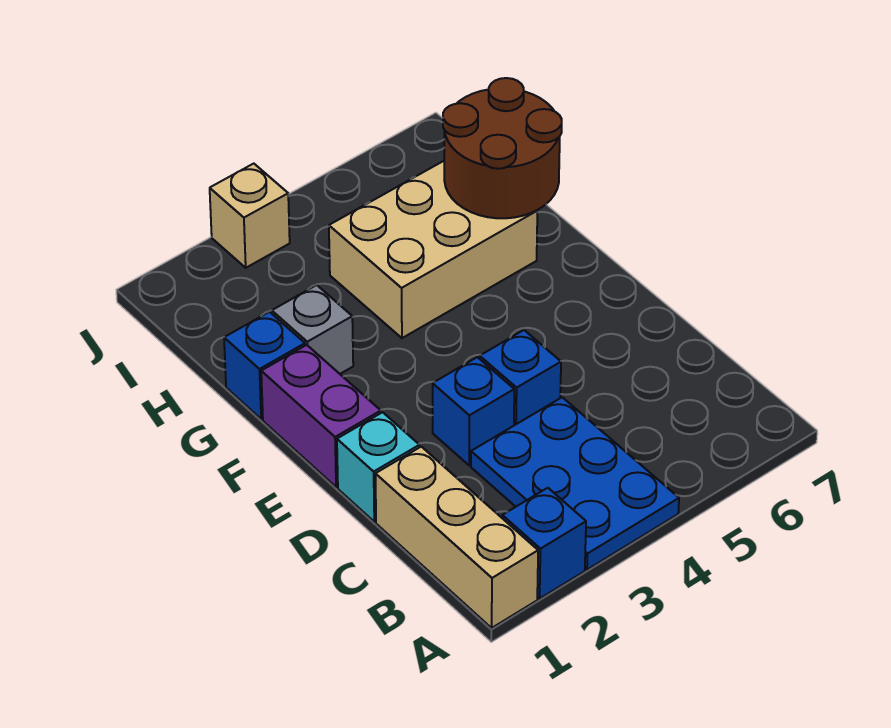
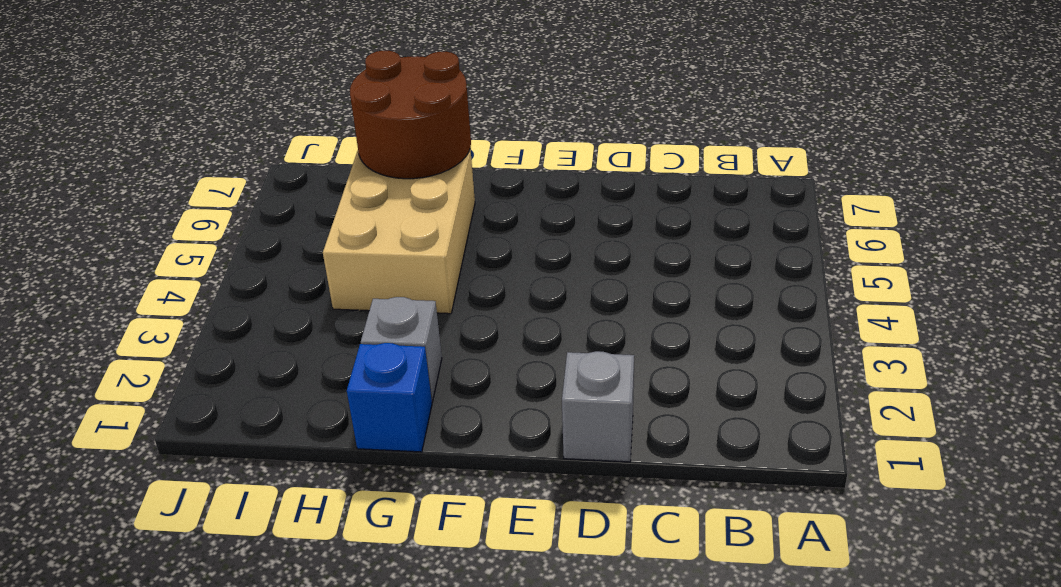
grey 1x1 brick [562,351,634,462] -> cyan 1x1 brick [337,412,419,522]
none -> tan 1x3 brick [376,447,538,628]
none -> blue 1x1 brick [502,488,586,599]
none -> blue 2x3 plate [471,397,679,570]

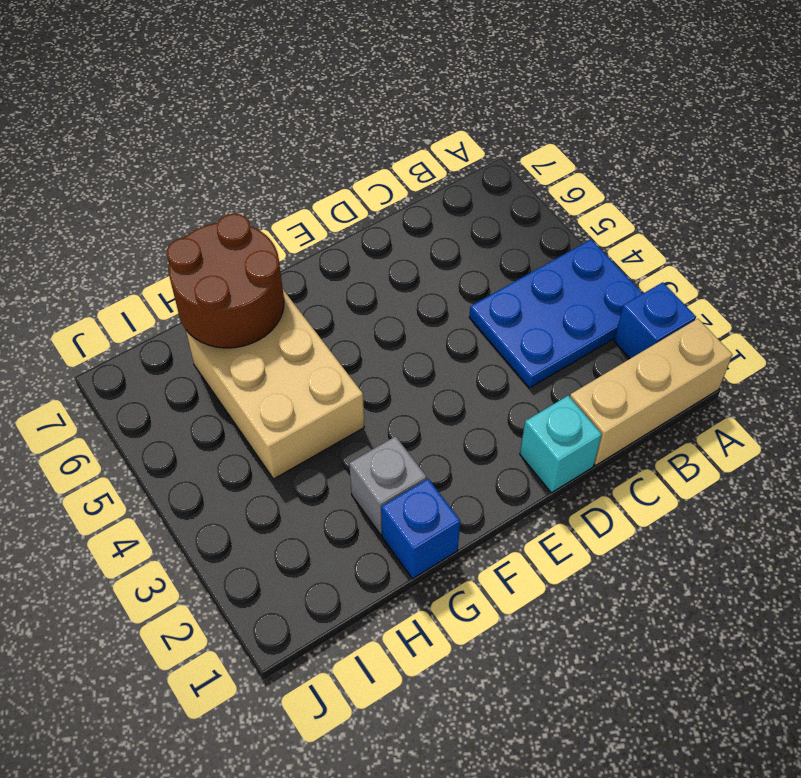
none -> blue 1x1 brick [433,357,514,465]
none -> blue 1x1 brick [480,330,561,425]
none -> purple 1x2 brick [261,345,381,487]

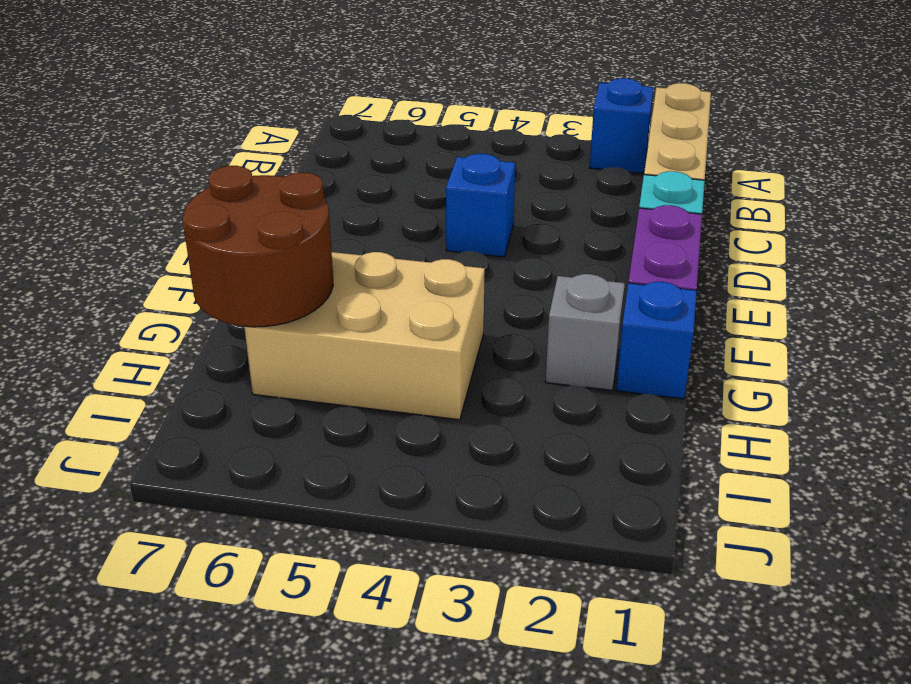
none -> blue 2x3 plate [471,397,679,570]
none -> blue 1x1 brick [433,357,514,465]
none -> tan 1x1 brick [210,164,290,268]

